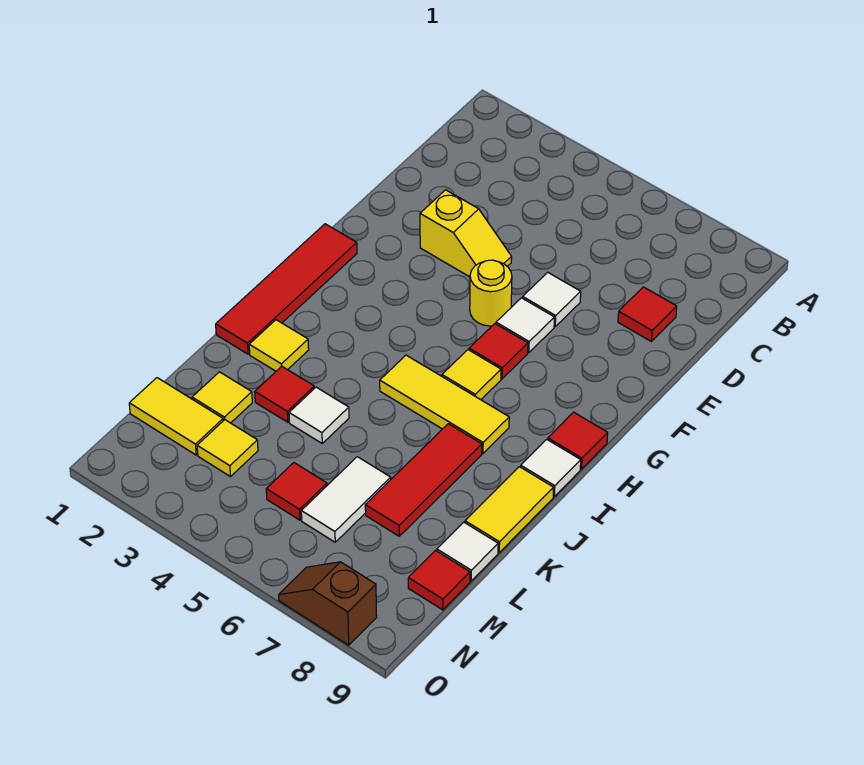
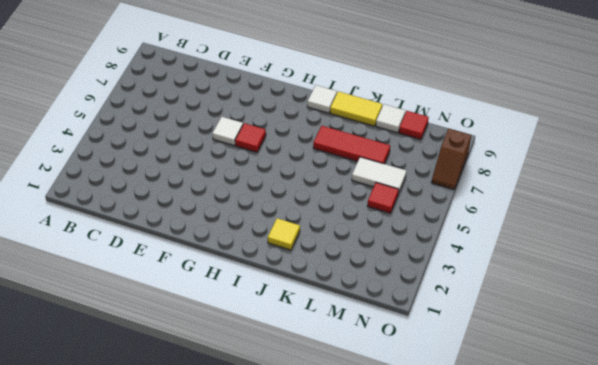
none -> red 1x1 tile [618,287,677,342]
none -> yellow 1x2 slope [420,190,512,277]
none -> white 1x1 tile [523,272,581,326]

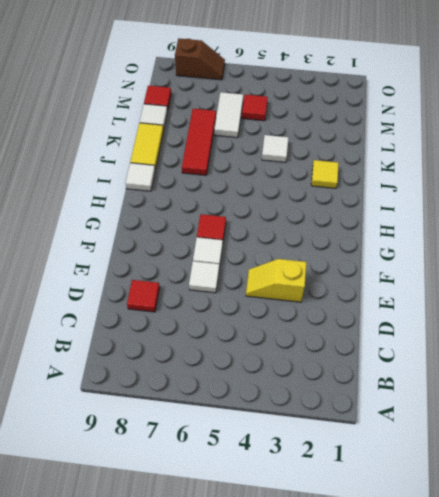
none -> yellow 1x1 round brick [470,260,512,326]
none -> red 1x4 tile [216,224,357,354]
none -> yellow 1x1 tile [442,350,501,400]

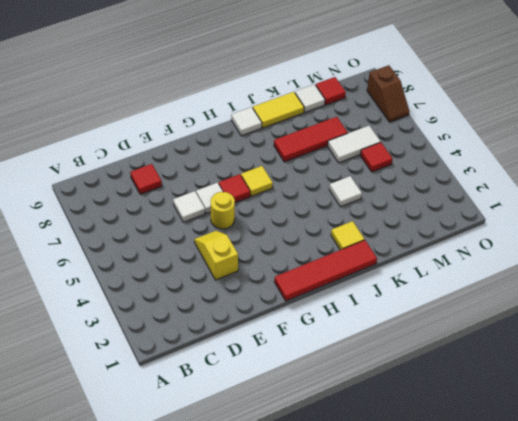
none -> red 1x1 tile [548,412,608,469]
none -> yellow 1x3 tile [380,355,509,453]
none -> red 1x1 tile [255,366,314,422]

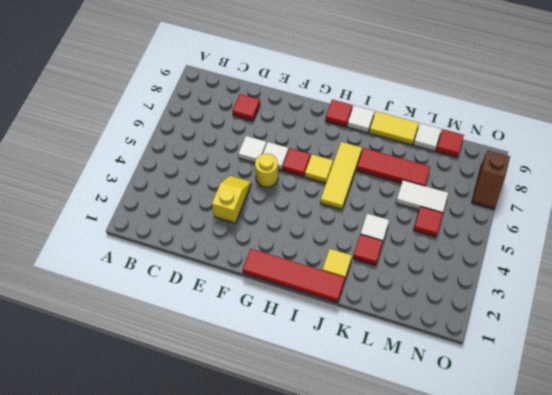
none -> yellow 1x1 tile [192,372,252,423]
none -> yellow 1x2 tile [129,378,223,455]
none -> yellow 1x1 tile [197,420,258,477]

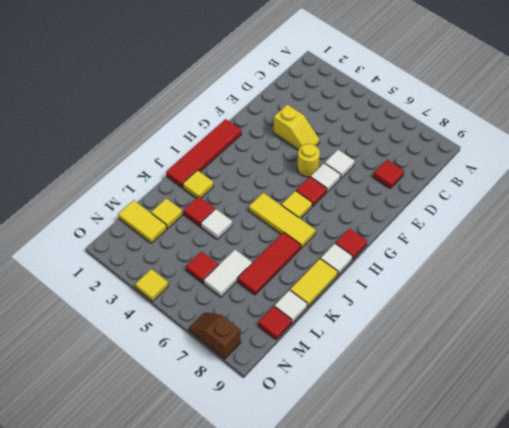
yellow 1x1 tile [135,269,168,301] -> yellow 1x1 tile moved to [197,420,258,477]

